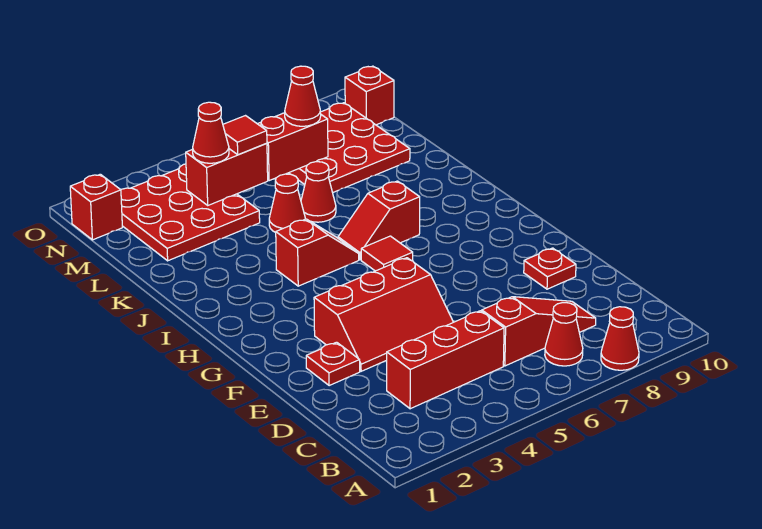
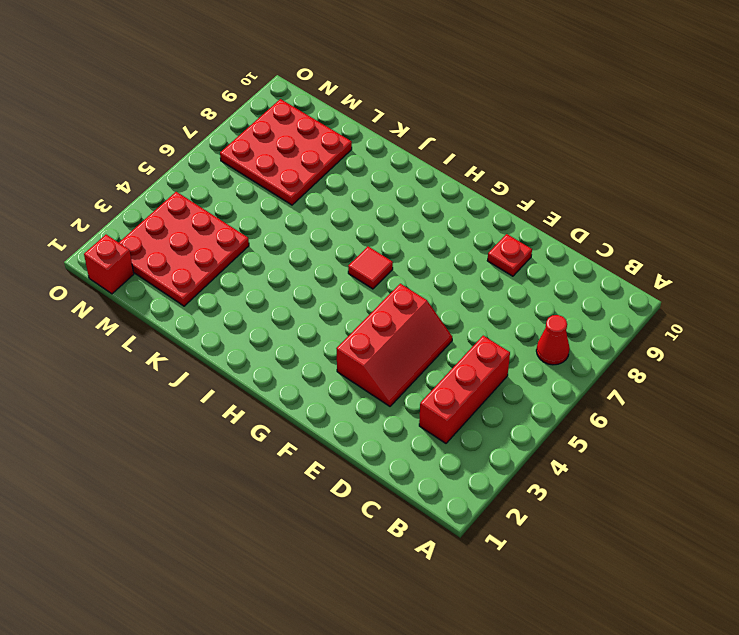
none -> red 1x1 cone [601,307,639,370]
none -> red 1x3 slope [482,297,596,366]
none -> red 1x1 plate [306,342,360,386]

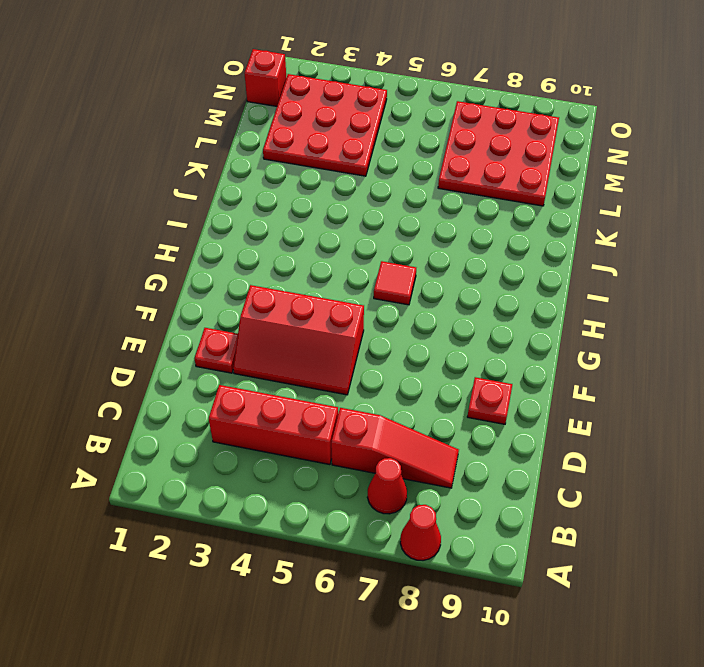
none -> red 1x2 slope [276,219,359,286]
none -> red 1x2 slope [338,181,420,260]
none -> red 1x1 cone [269,174,305,233]

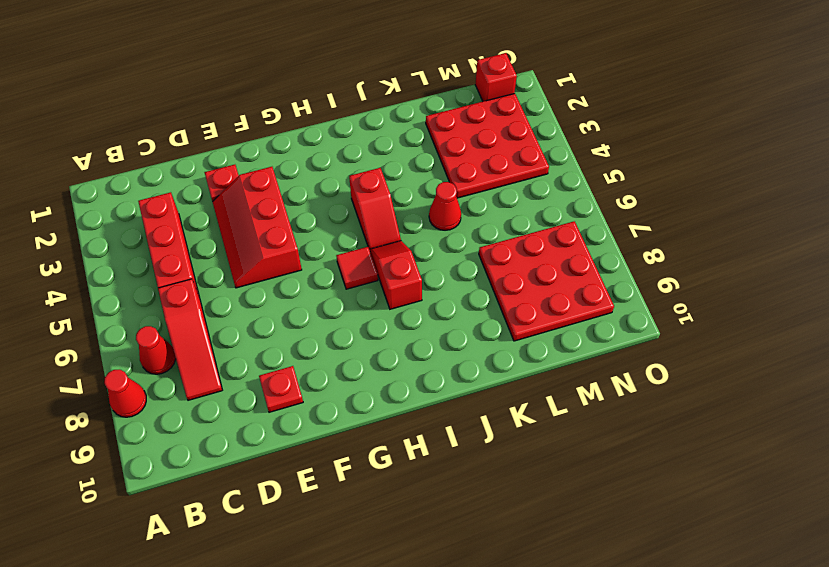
none -> red 1x1 cone [301,162,336,222]
none -> red 1x1 brick [345,66,394,125]
none -> red 1x2 brick [186,143,268,205]

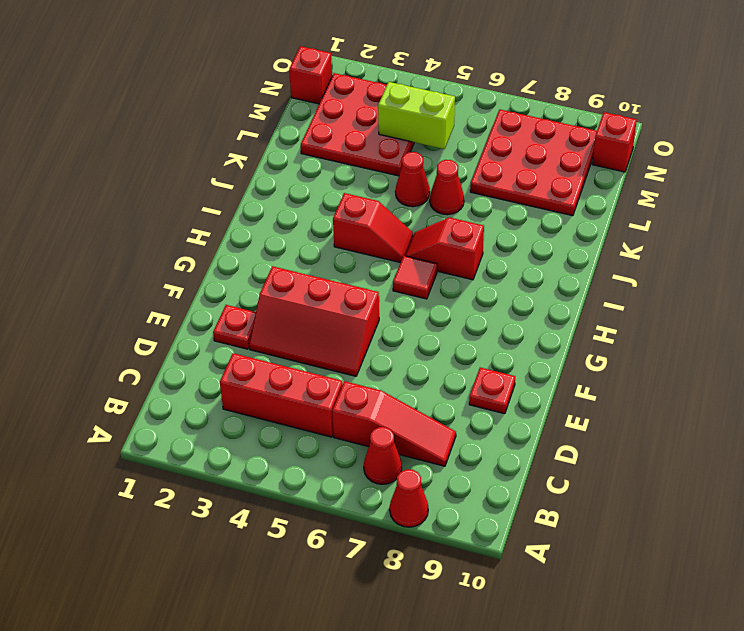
lime 1x2 brick [378,82,455,149] -> red 1x2 brick [186,143,268,205]
none -> red 1x2 brick [258,113,328,181]
none -> red 1x1 cone [193,102,229,163]
none -> red 1x1 tile [223,116,267,155]

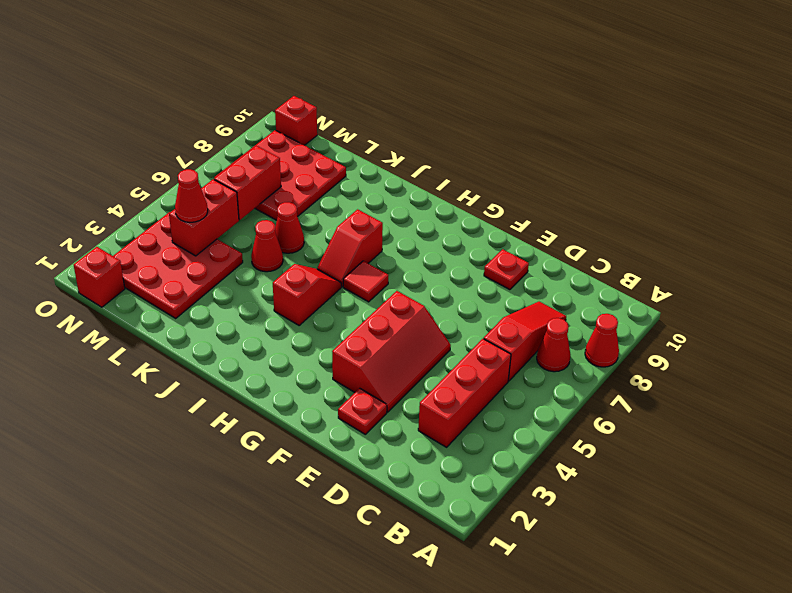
none -> red 1x1 tile [223,116,267,155]
none -> red 1x1 cone [285,66,321,126]

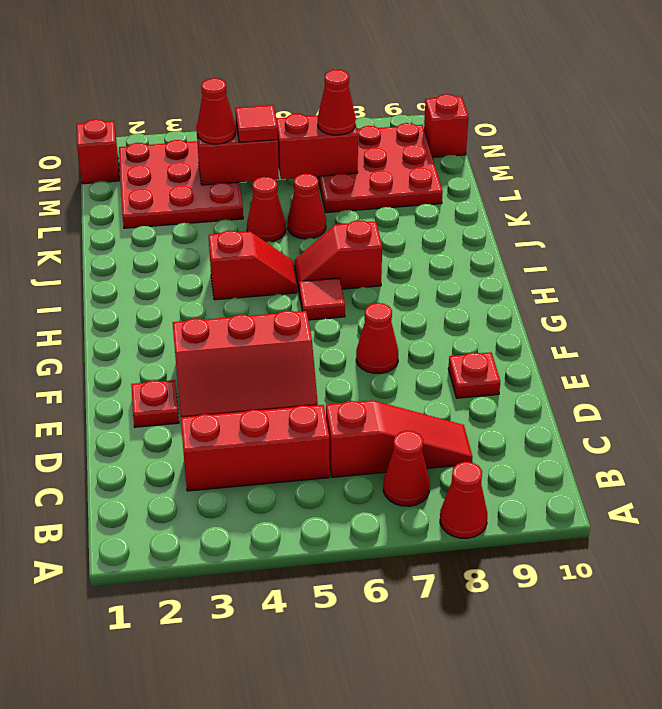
red 1x1 cone [356,303,398,373] -> none

